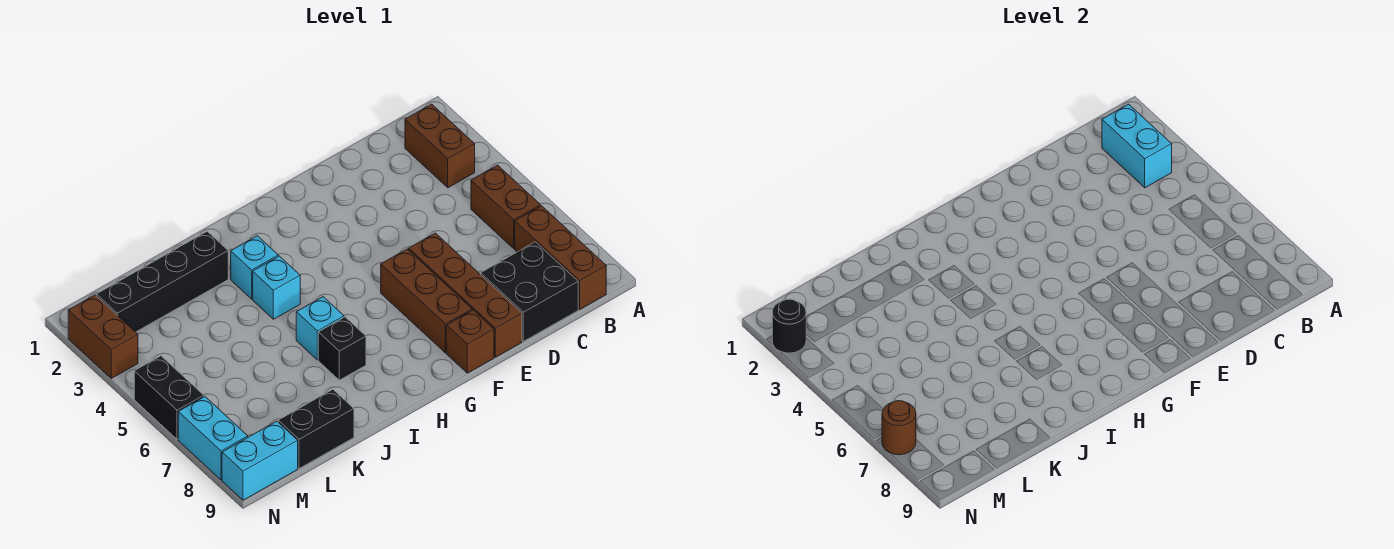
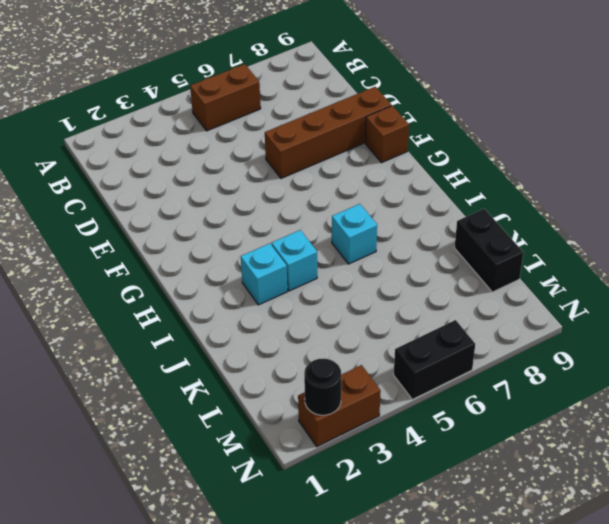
none -> brown 1x2 brick [405,104,475,188]
none -> brown 1x3 brick [515,206,606,309]
none -> black 2x2 brick [481,242,578,341]

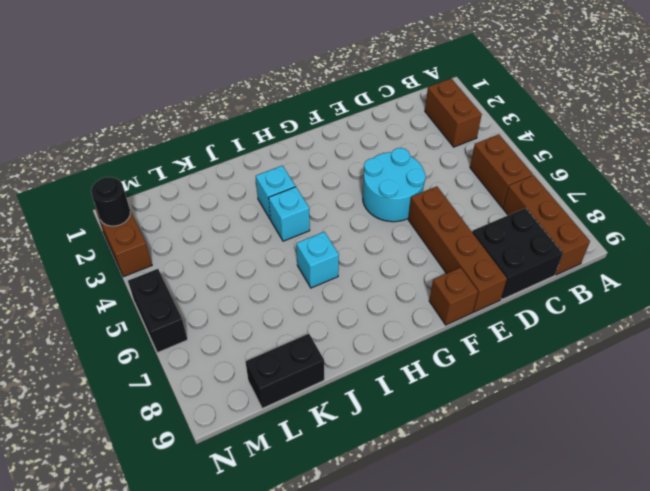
cyan 2x2 round brick [363,148,426,222] -> none
none -> brown 1x3 brick [381,249,472,353]
none -> black 1x1 brick [318,317,366,380]
none -> black 1x4 brick [96,231,228,332]

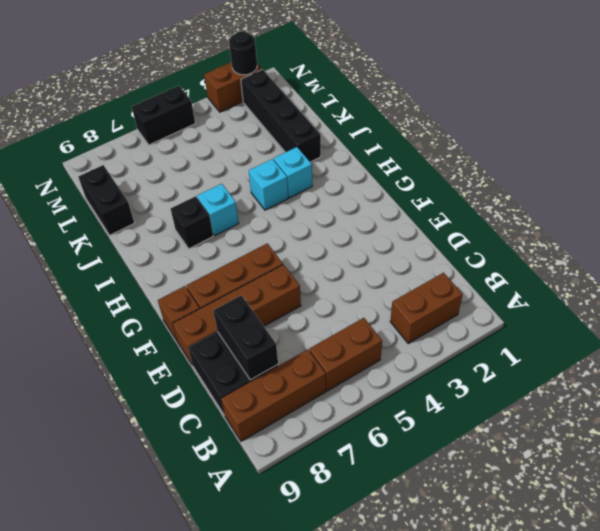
black 1x2 brick [213,295,278,380] -> none
none -> cyan 1x2 brick [222,421,298,500]
none -> cyan 1x2 brick [178,396,248,480]
none -> cyan 1x2 brick [1102,104,1172,188]

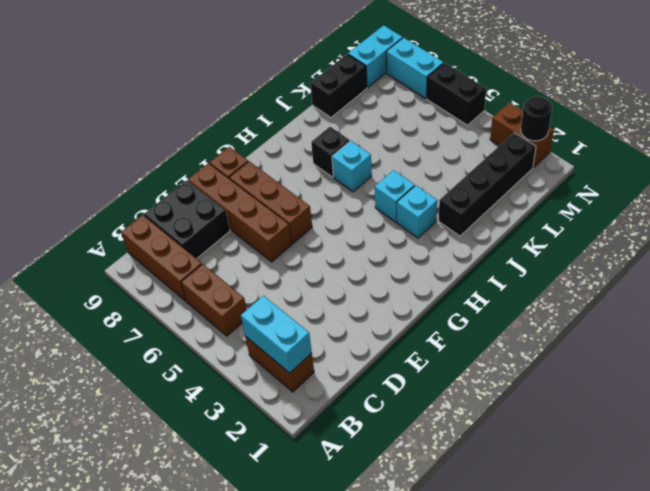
none -> brown 1x1 round brick [882,401,916,455]

